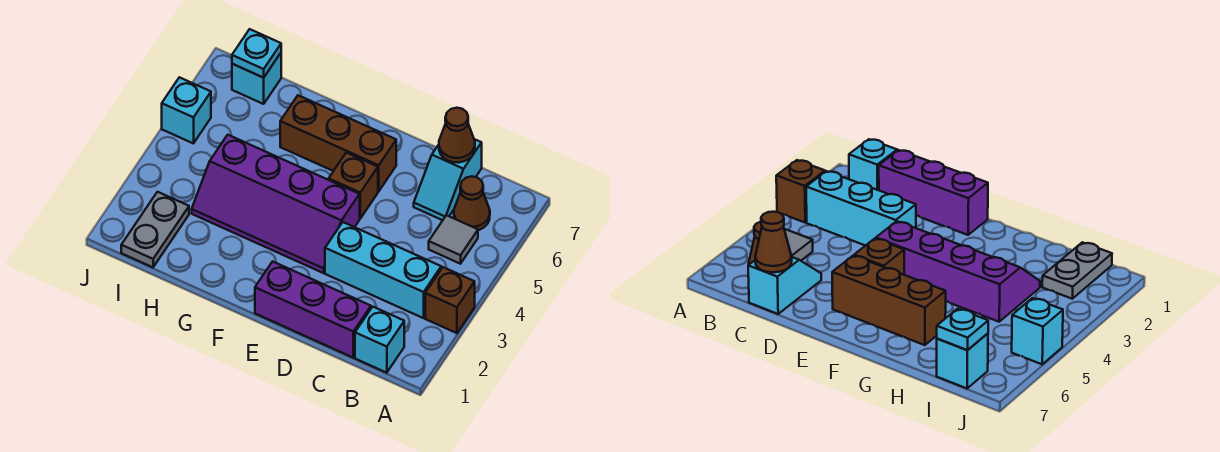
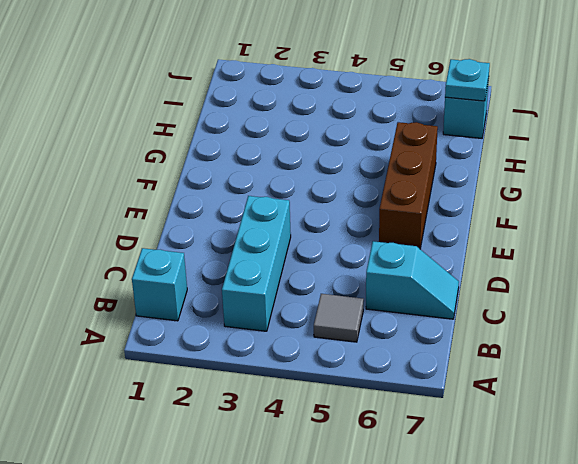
cyan 1x2 slope [366,241,459,319] -> cyan 1x2 slope turned to [414,139,482,220]
none -> brown 1x1 brick [425,267,475,333]
none -> brown 1x1 cone [454,176,490,230]
none -> purple 1x3 brick [255,261,371,357]

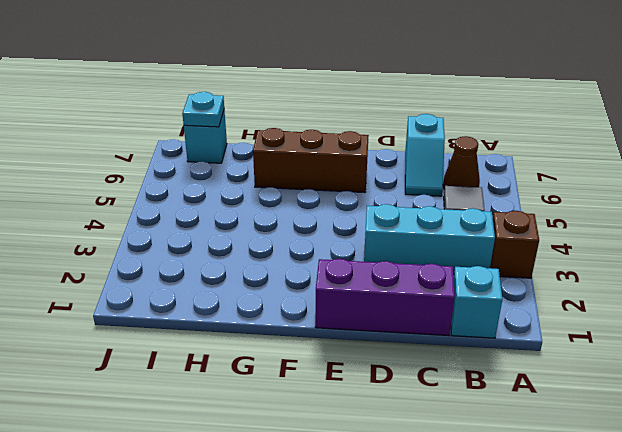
none -> purple 2x4 slope [192,135,360,273]
none -> brown 1x1 brick [329,153,378,218]
none -> grey 1x2 plate [121,192,189,267]

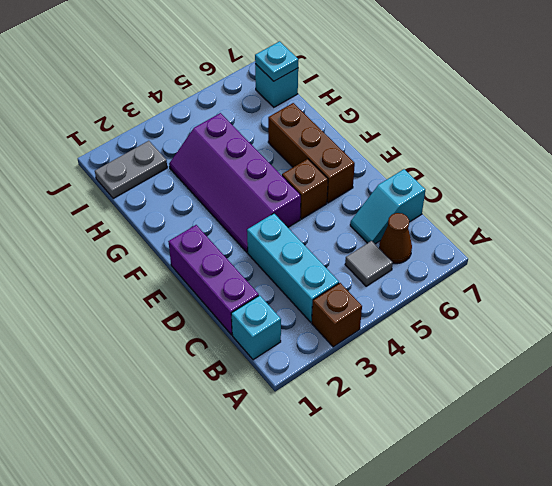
none -> cyan 1x1 brick [162,77,211,144]
none -> brown 1x1 cone [439,108,475,163]

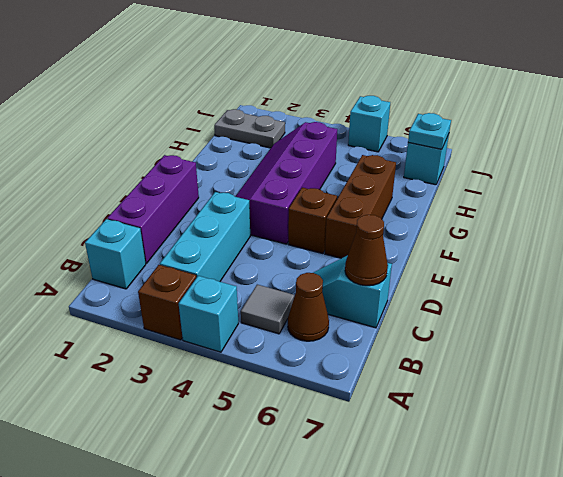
cyan 1x1 brick [179,276,238,352] -> none

